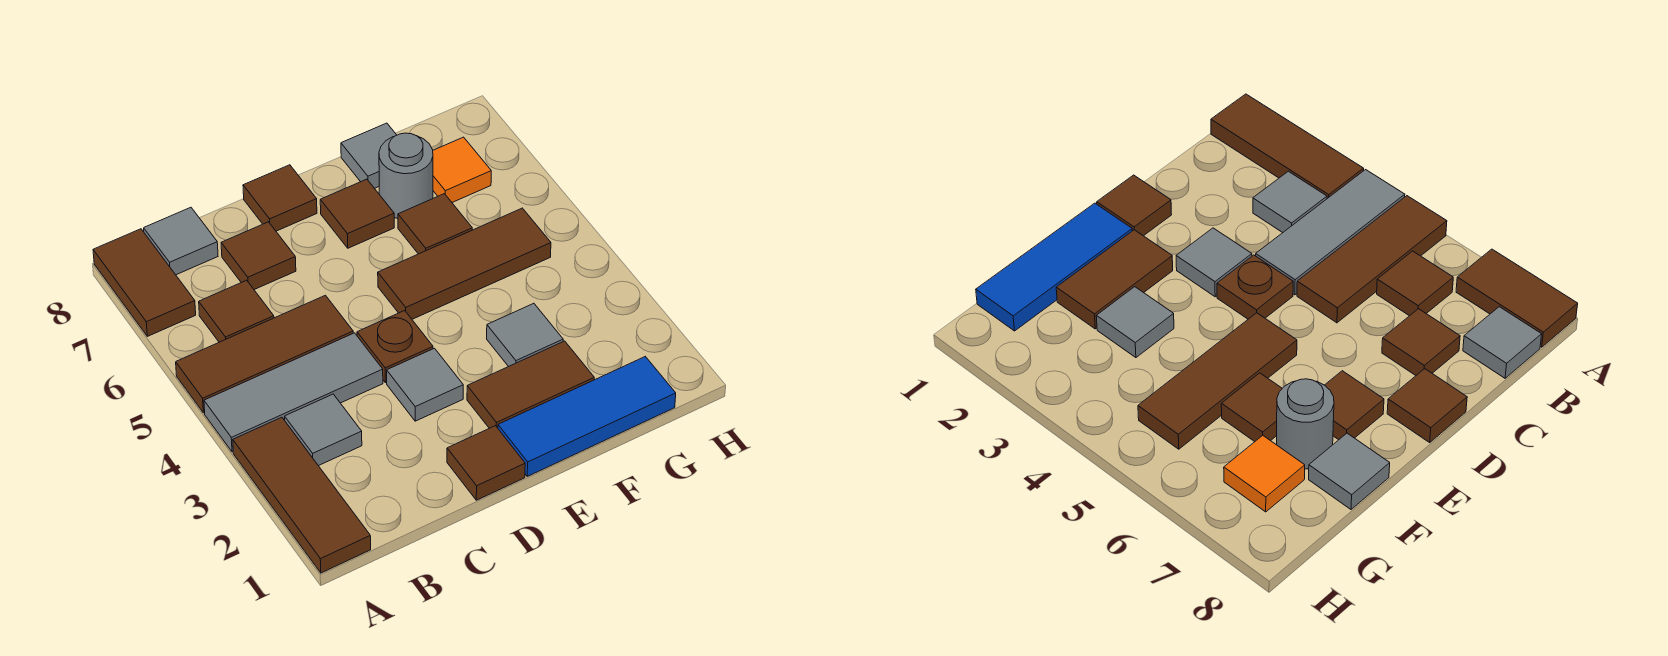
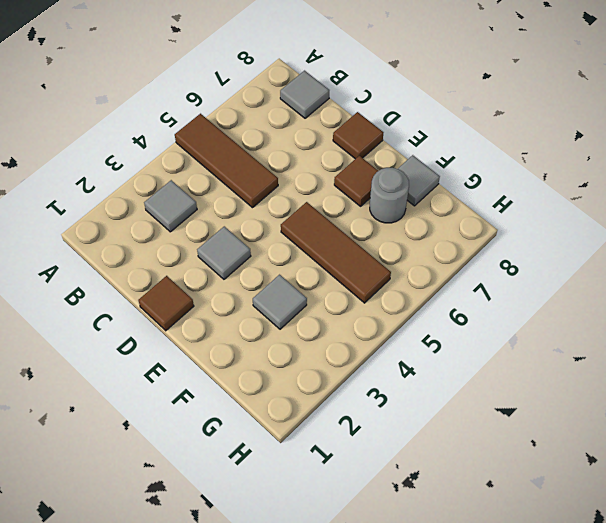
none -> brown 1x3 tile [233,417,371,573]
none -> grey 1x3 tile [204,333,383,452]
none -> brown 1x2 tile [93,229,196,336]

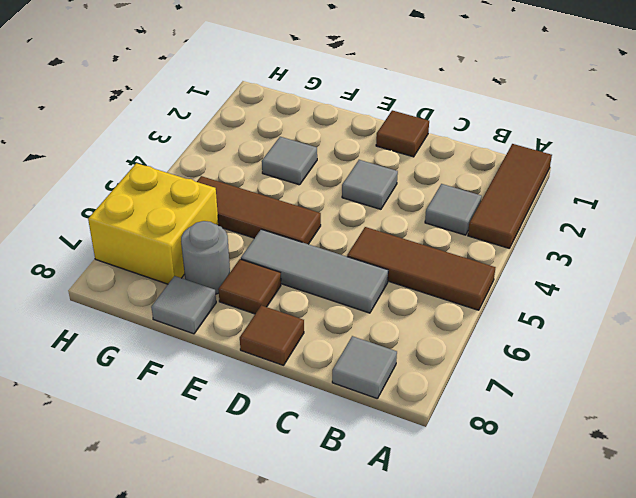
grey 1x3 tile [241,229,388,313] -> grey 1x3 tile moved to [204,333,383,452]
yellow 2x2 brick [88,163,218,284] -> orange 1x1 tile [433,137,491,202]
none -> brown 1x2 tile [93,229,196,336]
none -> brown 1x1 tile [199,280,274,342]
none -> brown 1x1 tile [221,222,296,290]

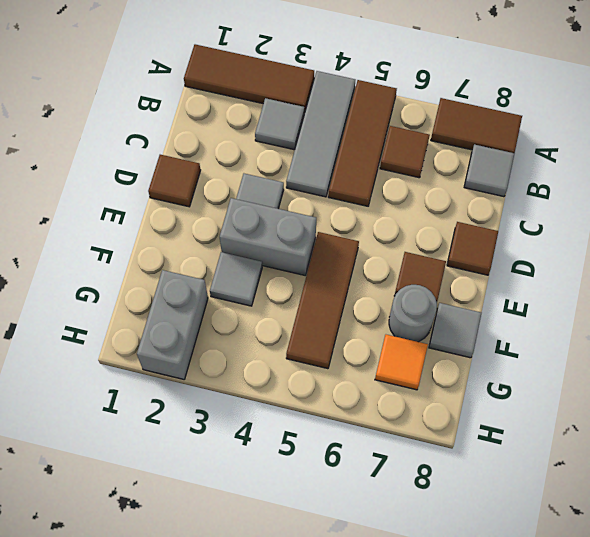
grey 1x2 brick [220,198,316,276] -> none
grey 1x2 brick [137,270,208,379] -> none
none -> brown 1x1 tile [221,222,296,290]
none -> brown 1x1 plate [357,311,433,383]
none -> blue 1x3 tile [498,357,676,476]

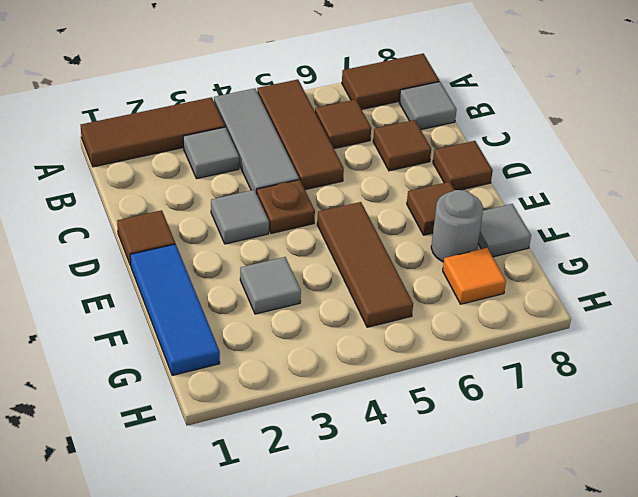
none -> brown 1x2 tile [467,341,594,428]
none -> brown 1x1 tile [398,194,472,254]

